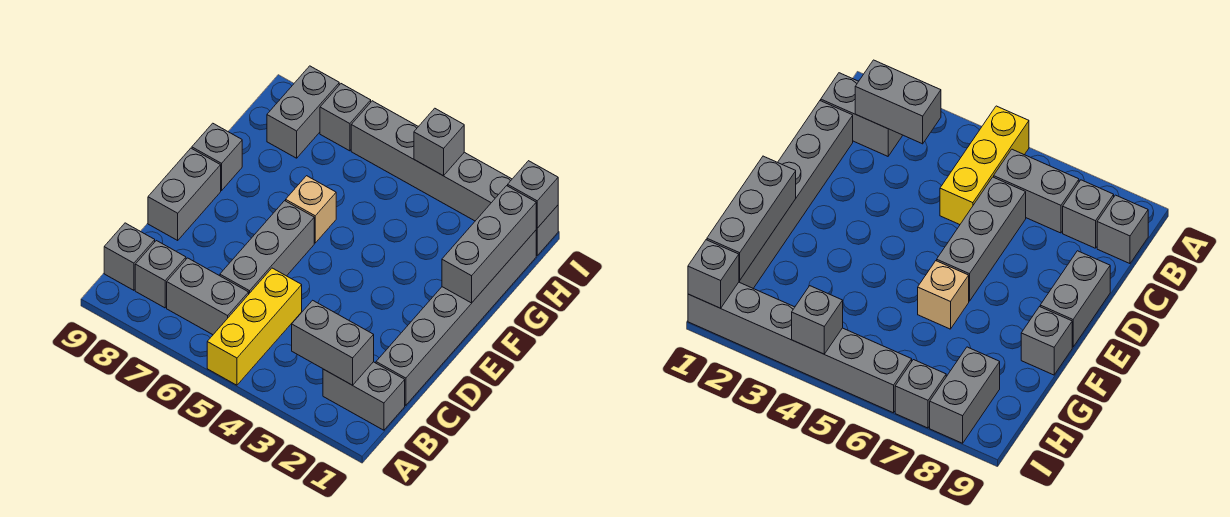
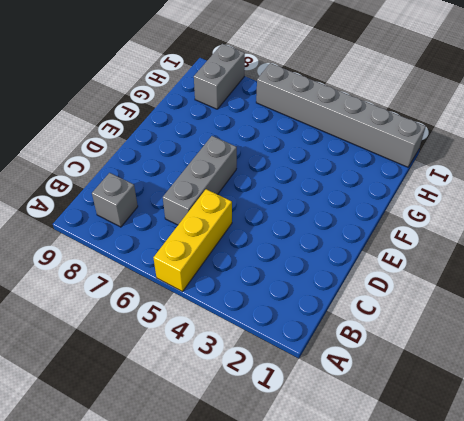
none -> grey 1x2 brick [323,362,405,430]
none -> grey 1x2 brick [167,258,249,335]
none -> grey 1x1 brick [104,223,155,290]

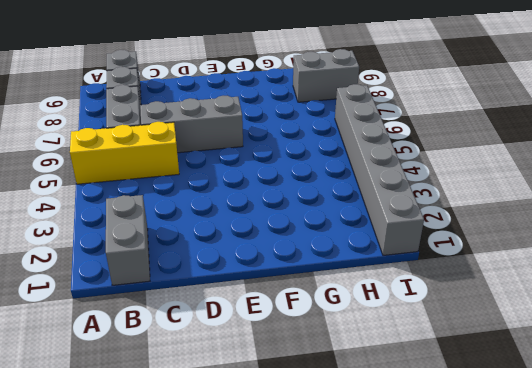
none -> grey 1x6 brick [376,230,536,405]
none -> grey 1x2 brick [148,148,221,240]
none -> tan 1x1 brick [286,176,336,243]

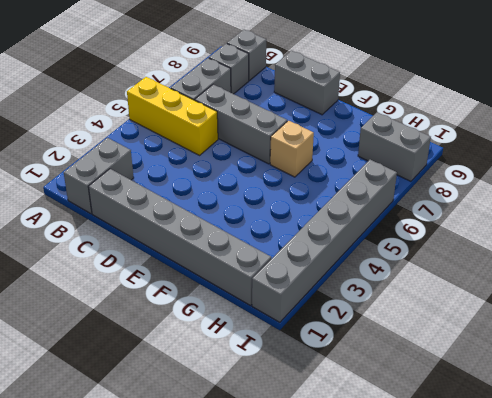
none -> grey 1x1 brick [192,123,242,191]
none -> grey 1x1 brick [320,84,371,151]
none -> grey 1x2 brick [292,300,374,385]

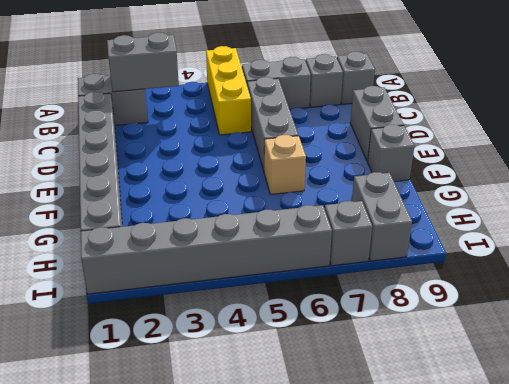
none -> grey 1x3 brick [442,186,536,303]
none -> grey 1x1 brick [508,161,558,228]
none -> grey 1x1 brick [414,108,464,176]

